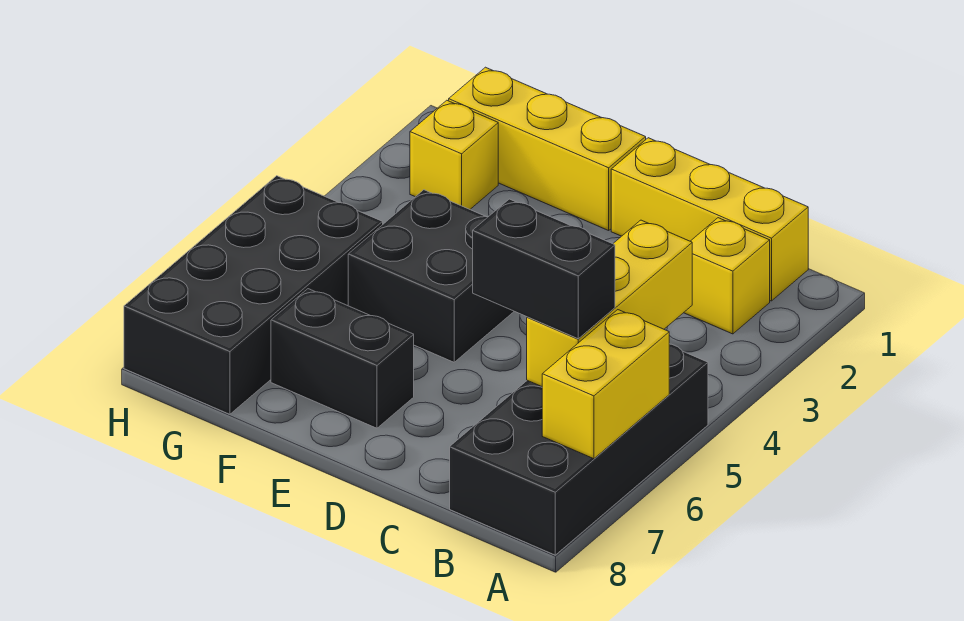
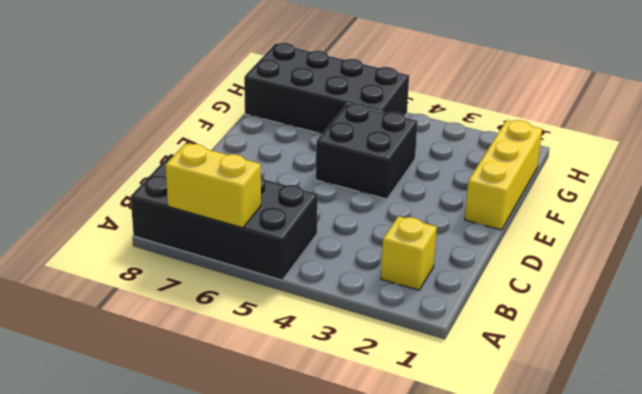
none -> yellow 1x3 brick [611,138,808,301]
none -> black 1x2 brick [271,289,414,428]

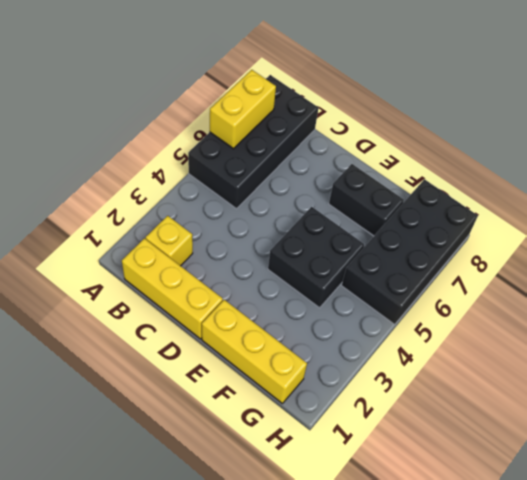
none -> yellow 1x1 brick [410,100,498,209]
none -> yellow 1x3 brick [527,220,692,387]

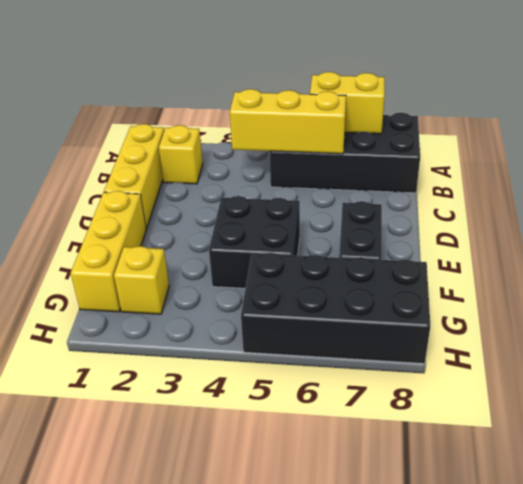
none -> black 1x2 brick [473,199,615,339]

